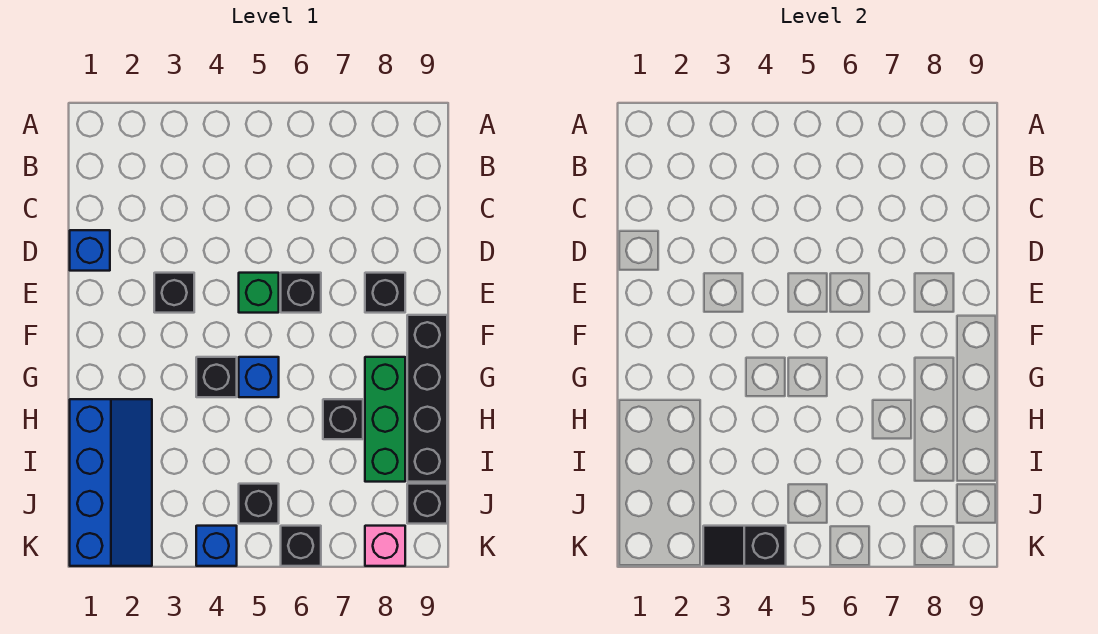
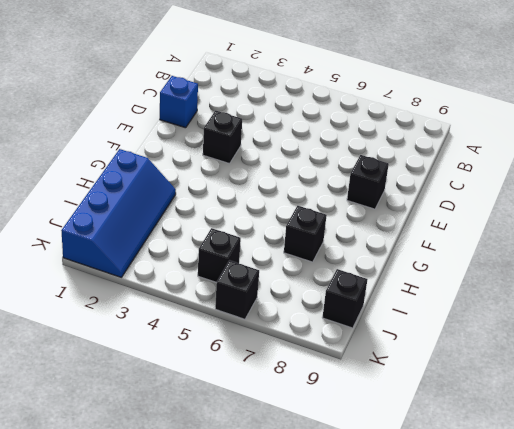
none -> green 1x1 brick [239,273,279,313]
none -> black 1x1 brick [281,273,321,313]
none -> black 1x4 brick [407,315,447,482]

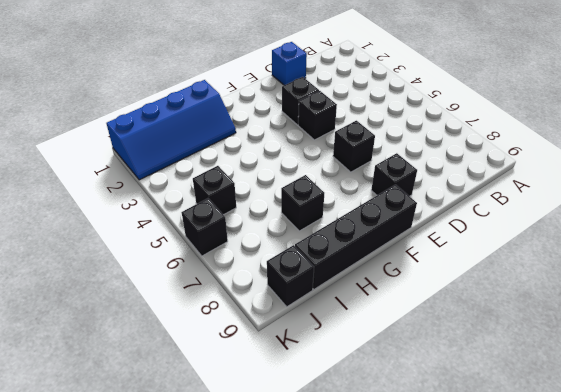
black 1x1 brick [298,91,337,140] -> black 1x1 brick moved to [196,357,237,397]
none -> green 1x1 brick [239,273,279,313]
none -> blue 1x1 brick [239,357,279,397]
none -> green 1x3 brick [365,357,405,482]

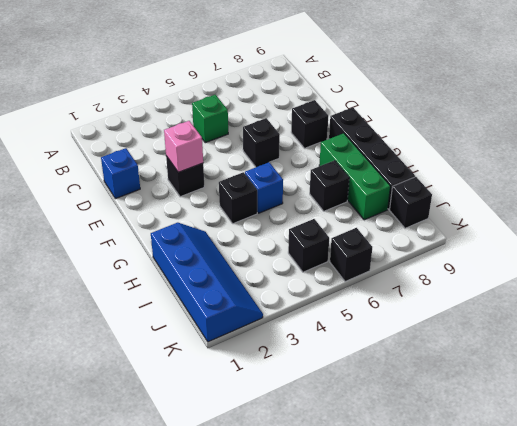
green 1x1 brick [192,94,228,143] -> green 1x1 brick moved to [239,273,279,313]
pink 1x1 brick [164,121,203,172] -> pink 1x1 brick moved to [365,526,405,566]
none -> blue 1x1 brick [196,526,237,566]
none -> black 1x2 slope [703,526,786,566]

